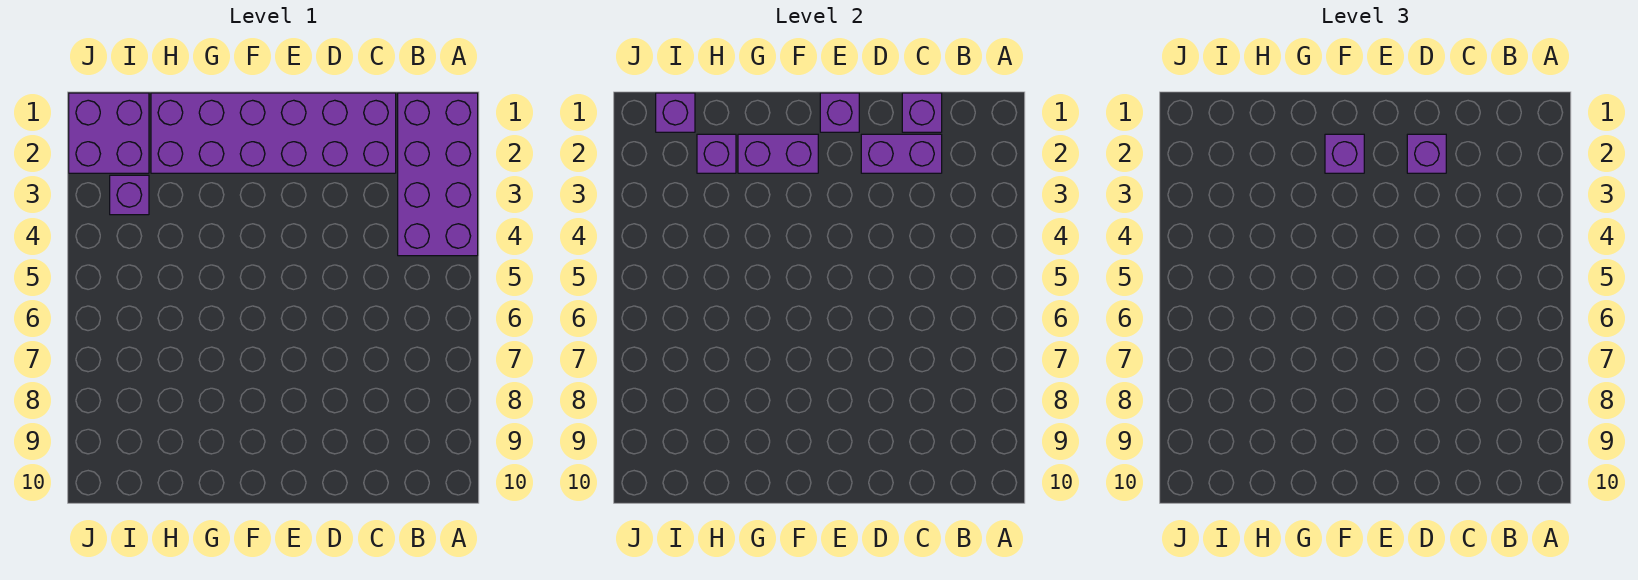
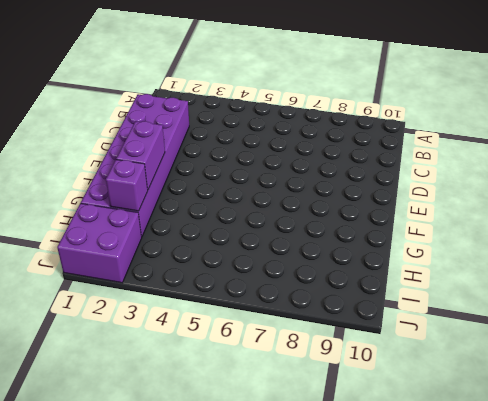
none -> purple 2x4 brick [398,93,478,256]
none -> purple 1x1 brick [110,175,149,215]
none -> purple 1x1 brick [902,93,942,132]

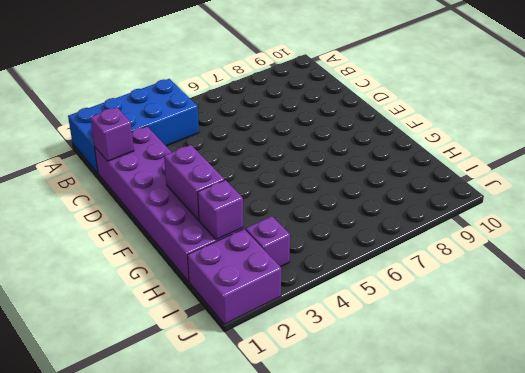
blue 2x4 brick [68,79,199,173] -> purple 2x4 brick [398,93,478,256]
none -> purple 1x2 brick [861,134,942,173]
none -> purple 1x1 brick [820,93,859,132]
none -> purple 1x1 brick [656,93,695,132]

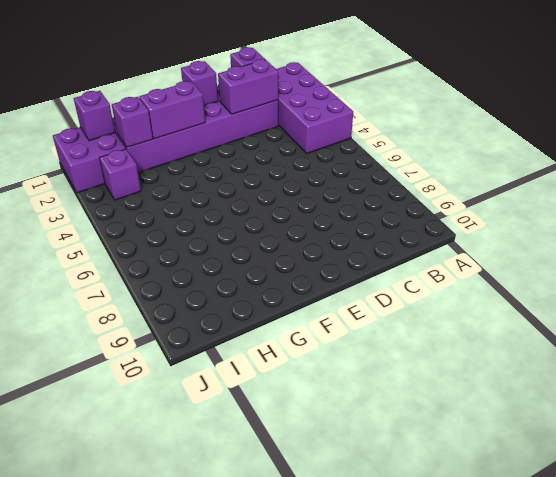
none -> purple 1x1 brick [1407,134,1446,173]
none -> purple 1x1 brick [1325,134,1364,173]

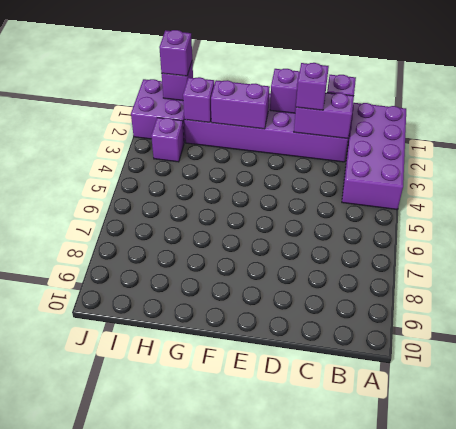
purple 1x1 brick [159,30,192,76] -> purple 1x1 brick moved to [1325,134,1364,173]

